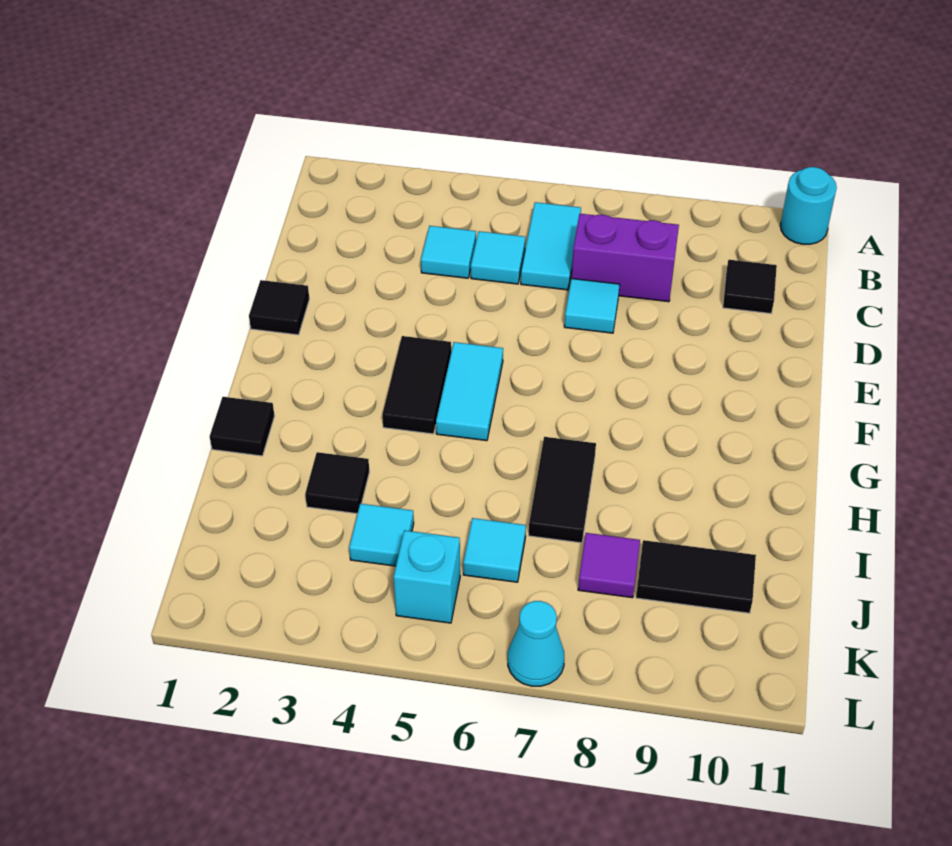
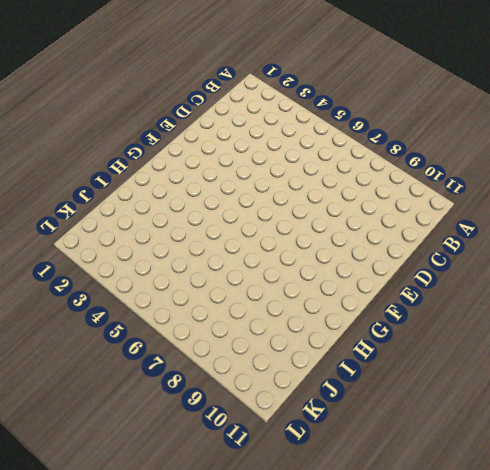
none -> cyan 1x1 round brick [780,167,837,244]
none -> cyan 1x2 tile [521,202,581,290]
none -> cyan 1x1 tile [421,226,476,278]

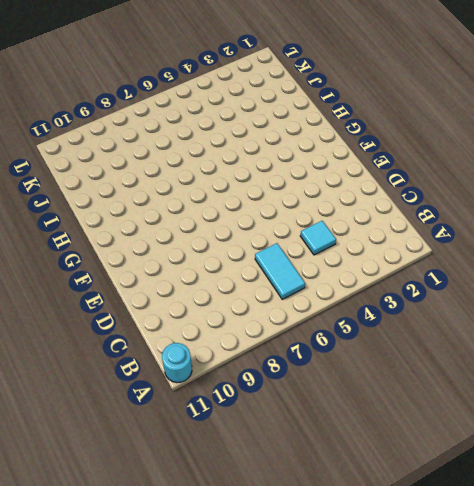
none -> cyan 1x1 tile [471,231,525,284]
none -> purple 1x2 brick [571,214,679,302]
none -> black 1x1 tile [723,260,777,313]

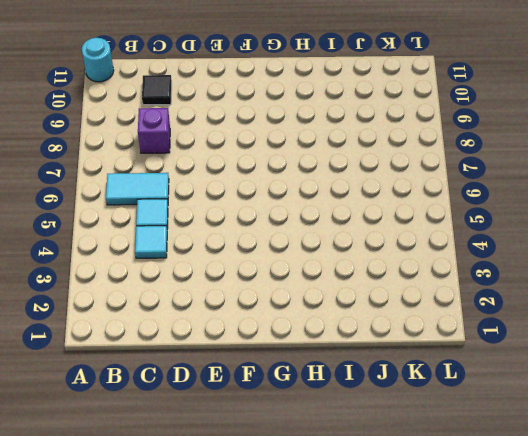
purple 1x1 brick [138,108,170,153] -> purple 1x2 brick [571,214,679,302]
none -> cyan 1x1 tile [564,279,620,333]
none -> black 1x1 tile [249,280,309,335]
none -> black 1x2 tile [382,336,451,434]

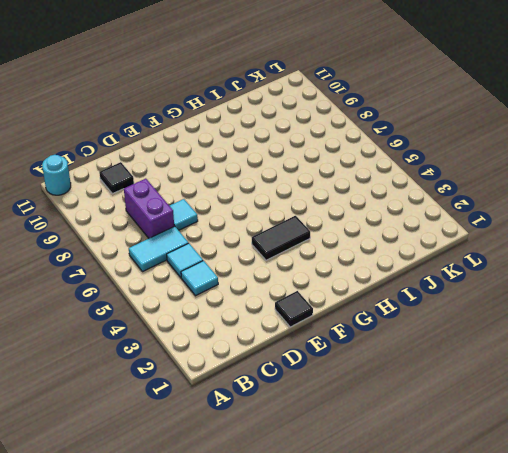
none -> cyan 1x2 tile [436,342,503,441]
none -> black 1x1 tile [210,397,274,456]
none -> black 1x2 tile [529,437,596,543]

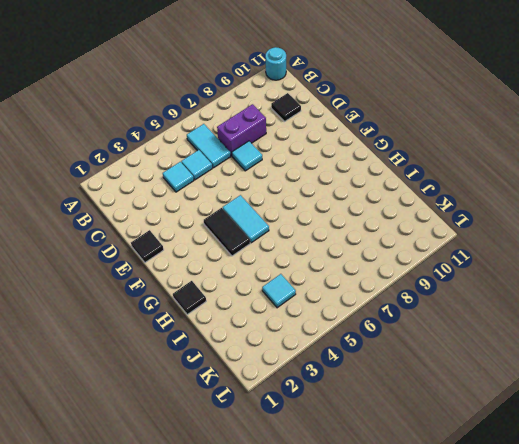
none -> black 1x2 tile [529,437,596,543]
none -> black 1x1 tile [305,452,369,514]
none -> cyan 1x1 tile [463,518,526,582]

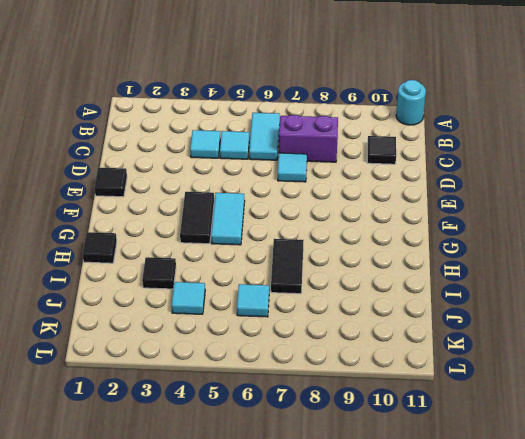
none -> purple 1x1 tile [578,533,640,598]
none -> black 1x2 tile [636,540,756,613]
none -> cyan 1x1 brick [394,530,460,623]

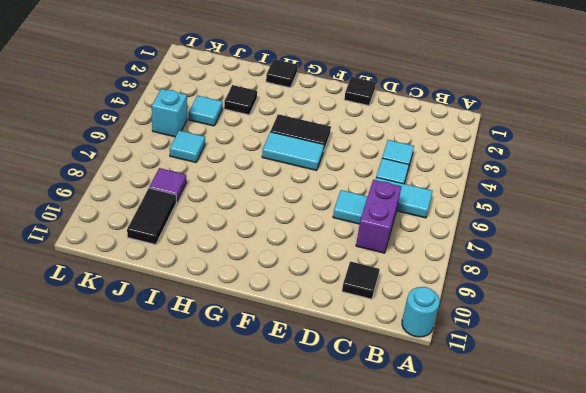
none -> black 1x2 tile [529,437,596,543]
none -> cyan 1x1 cone [508,601,564,686]

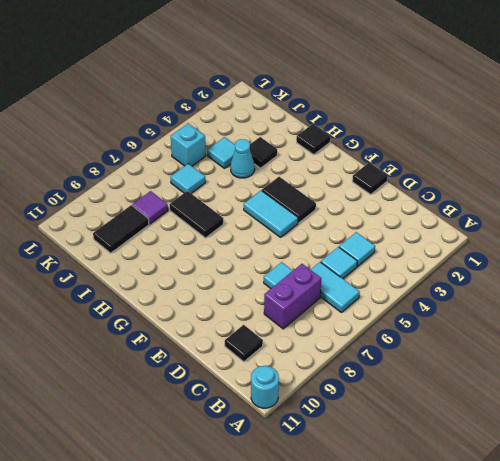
cyan 1x1 cone [230,139,255,178] -> cyan 1x1 cone moved to [508,601,564,686]

